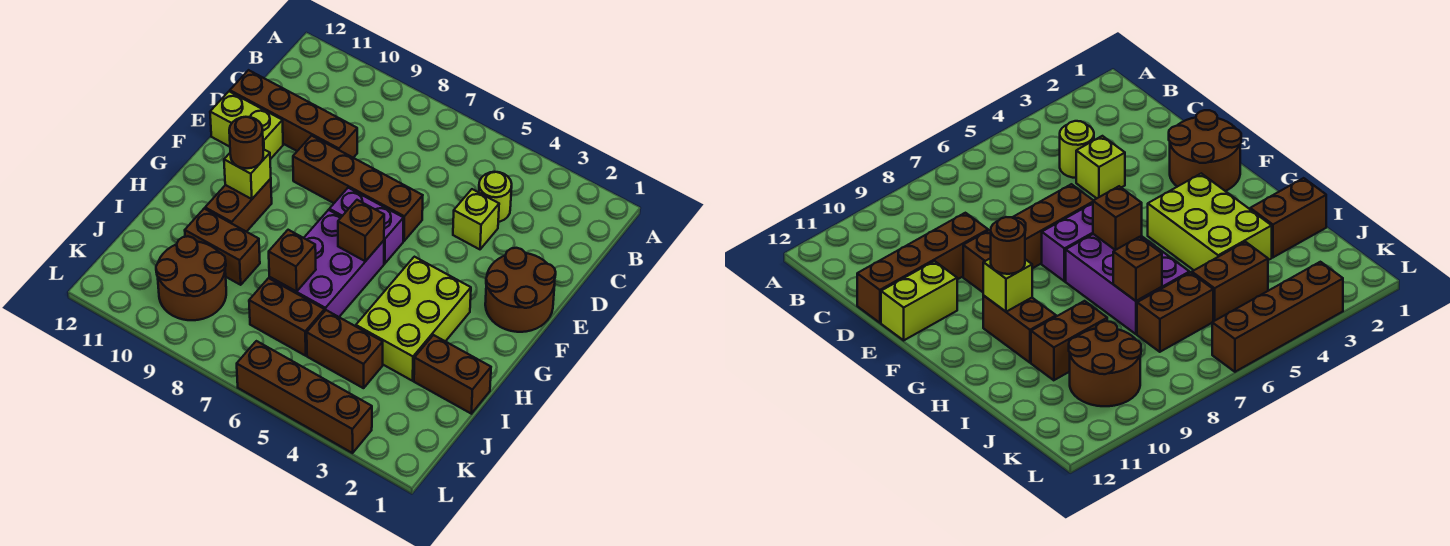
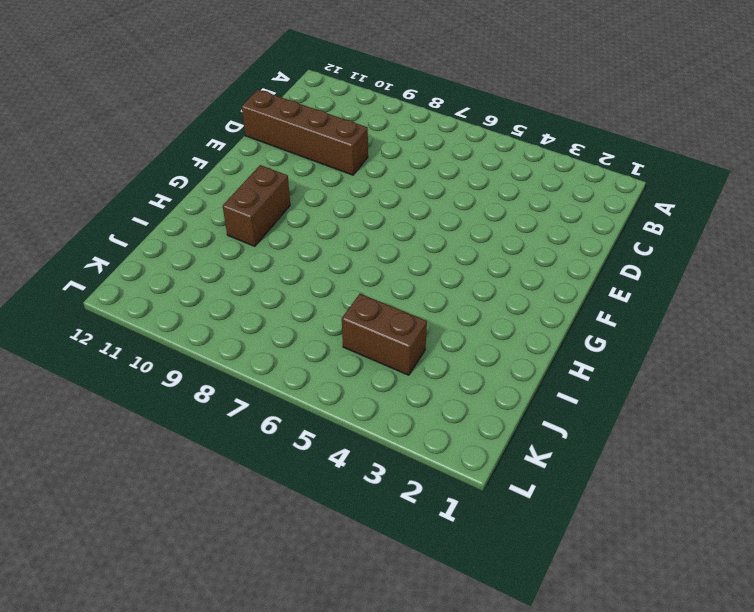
none -> lime 1x1 round brick [479,172,512,222]
none -> lime 1x1 brick [453,189,499,249]
none -> brown 2x2 round brick [485,248,556,332]

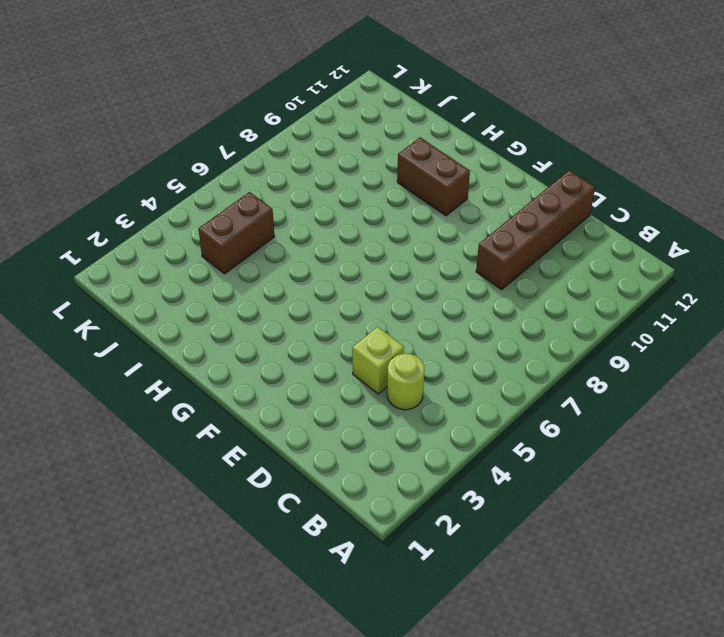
none -> brown 2x2 round brick [485,248,556,332]
none -> brown 1x4 brick [293,136,423,241]
none -> lime 1x2 brick [210,91,283,159]

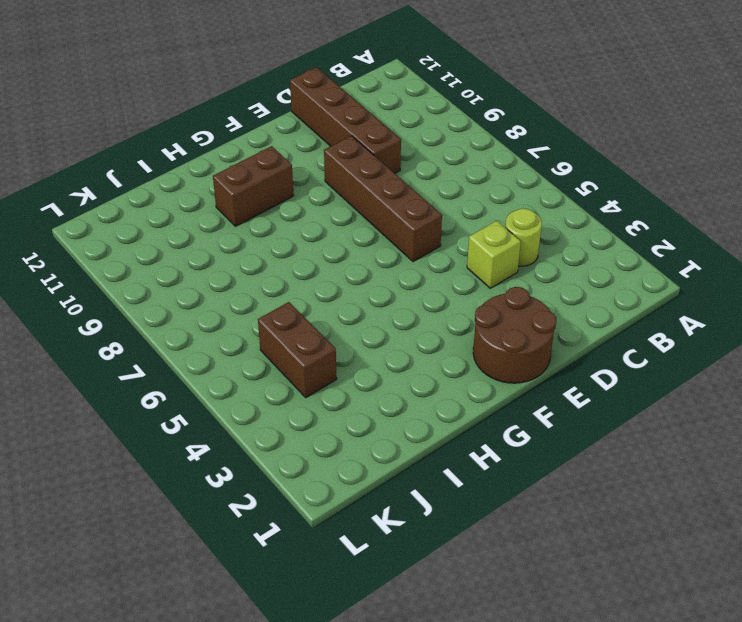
none -> lime 1x2 brick [210,91,283,159]
none -> purple 1x2 brick [329,188,404,264]
none -> lime 2x3 brick [356,257,471,381]

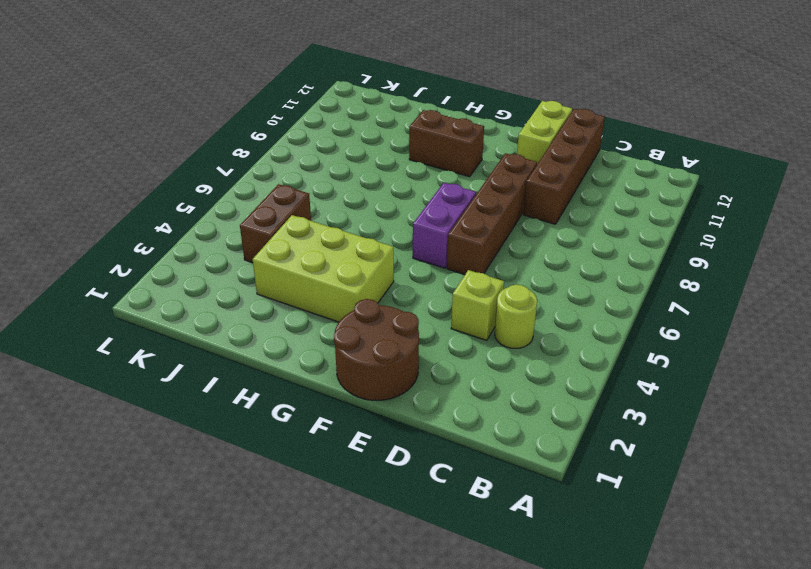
none -> purple 2x3 brick [269,210,384,317]
none -> brown 1x2 brick [414,335,491,414]
none -> brown 1x2 brick [185,209,260,285]

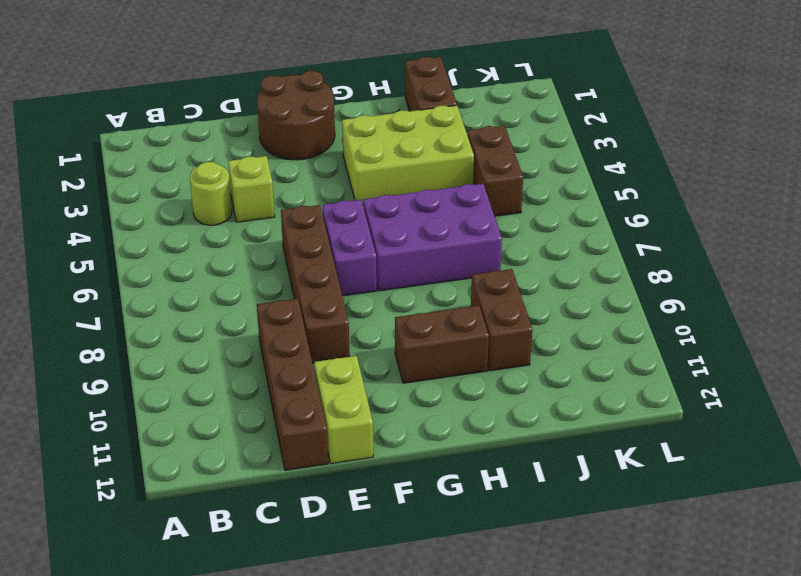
none -> brown 1x2 brick [249,278,325,356]
none -> brown 2x2 round brick [156,236,226,320]
none -> brown 1x4 brick [237,341,372,453]

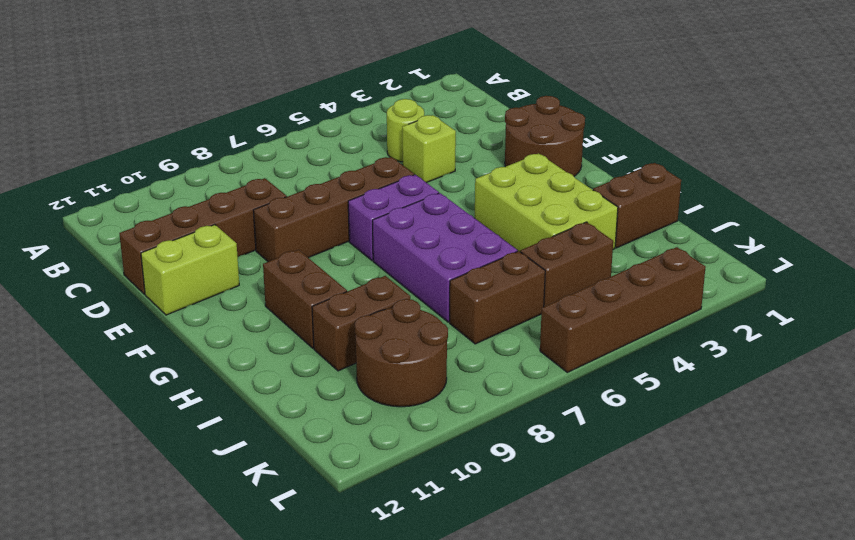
none -> brown 1x1 brick [338,200,384,261]
none -> lime 1x1 brick [224,149,271,199]
none -> brown 1x1 brick [269,230,316,292]

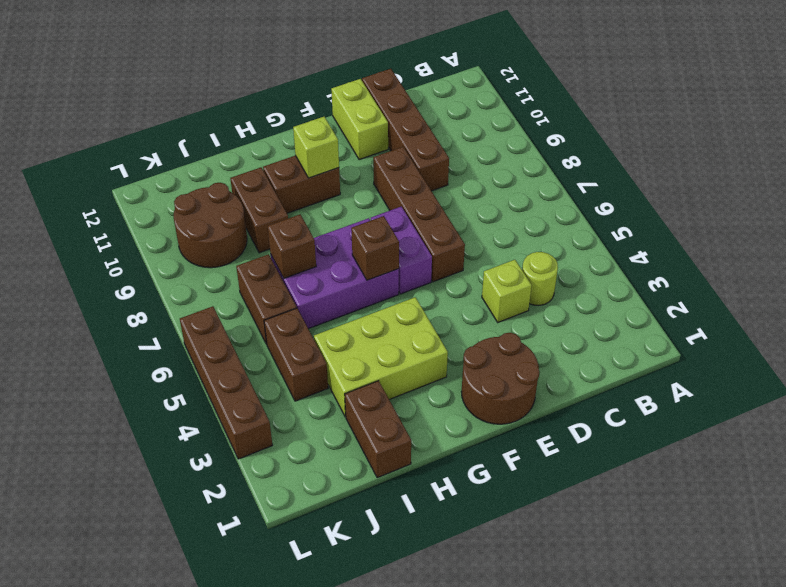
none -> brown 1x1 round brick [229,117,263,168]

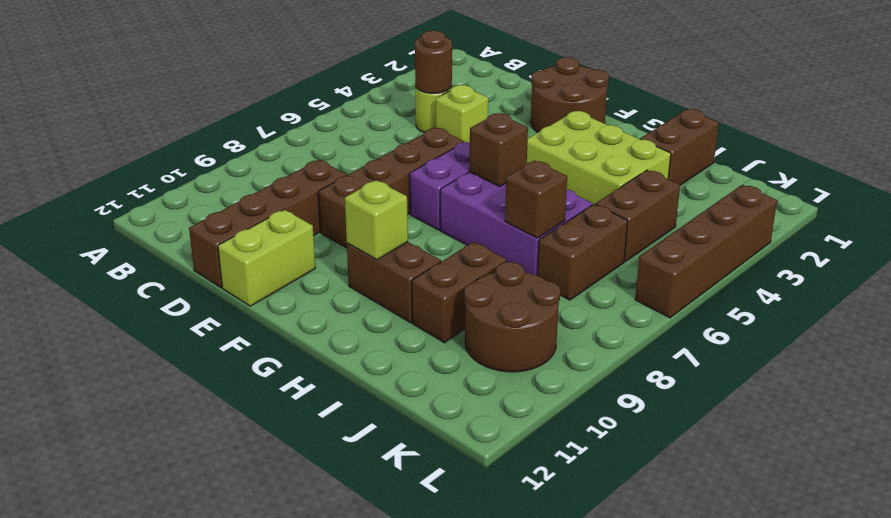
brown 1x1 round brick [415,31,452,93] -> brown 1x1 round brick moved to [229,117,263,168]

